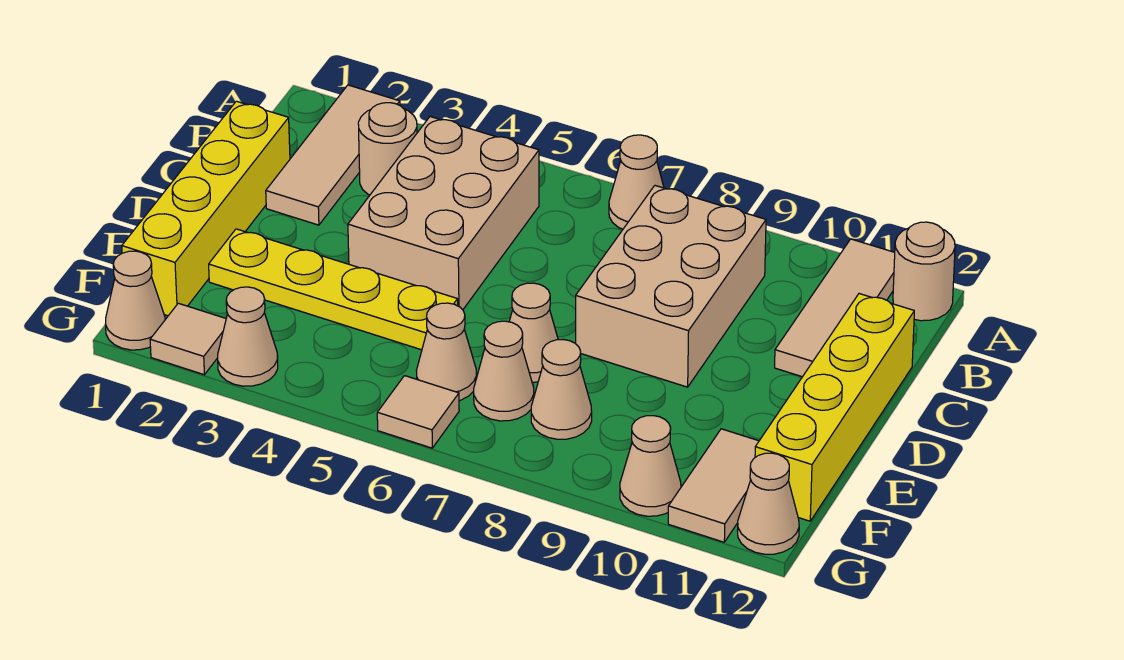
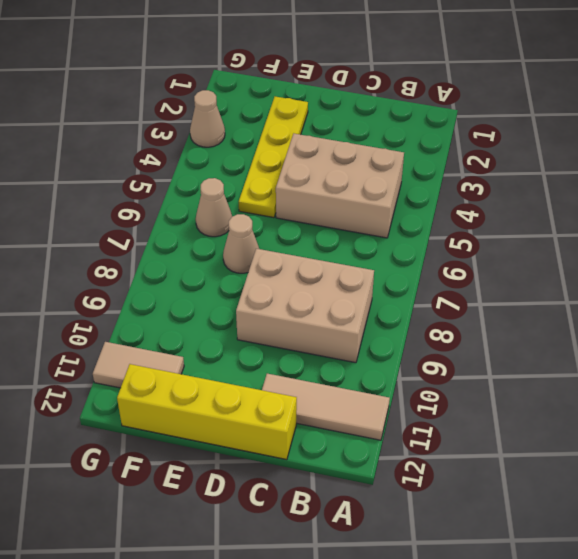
none -> tan 1x3 tile [266,85,400,225]
none -> tan 1x1 cone [609,135,664,229]
none -> tan 1x1 round brick [893,222,955,321]

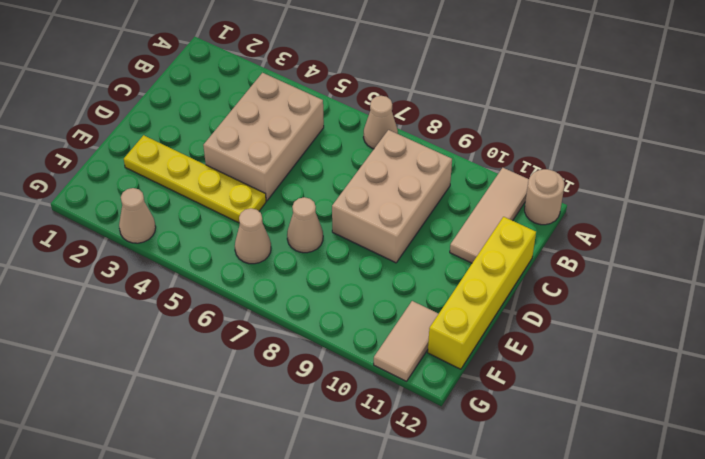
none -> tan 1x3 tile [266,85,400,225]
none -> tan 1x1 round brick [358,103,417,195]
none -> yellow 1x4 brick [122,101,290,316]

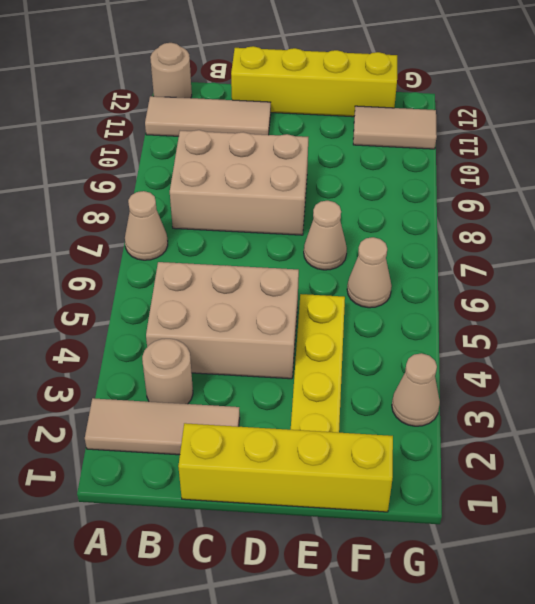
none -> tan 1x1 cone [474,321,534,421]
none -> tan 1x1 cone [531,340,592,439]
none -> tan 1x1 cone [105,251,165,350]

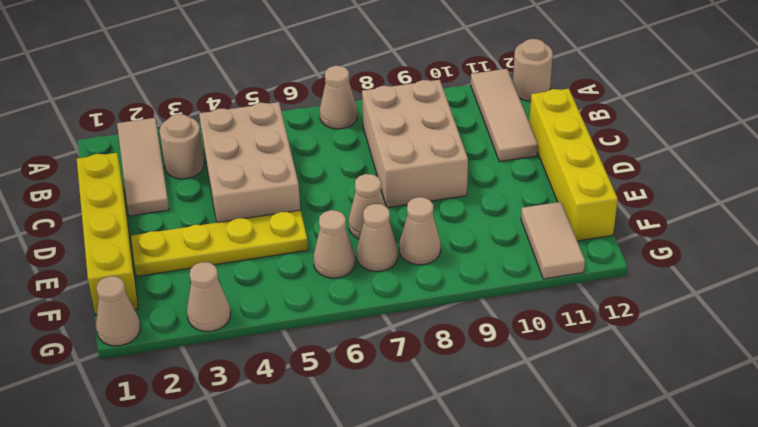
none -> tan 1x1 tile [150,303,226,375]
none -> tan 1x1 tile [377,376,459,448]
none -> tan 1x1 cone [620,416,681,516]

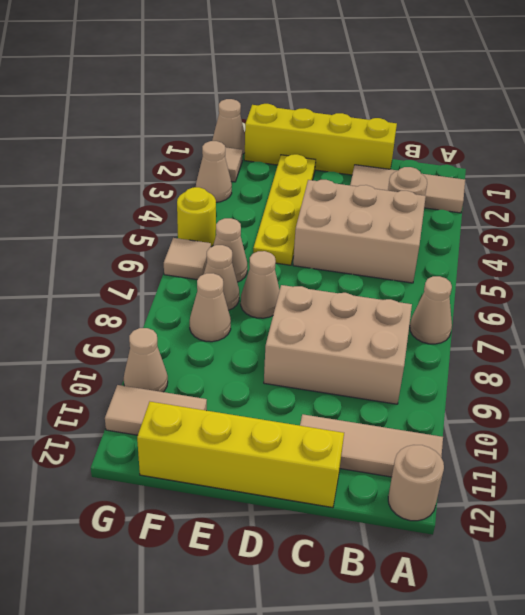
yellow 1x1 round brick [177,187,216,247] -> none
none -> tan 1x1 cone [737,453,799,554]

